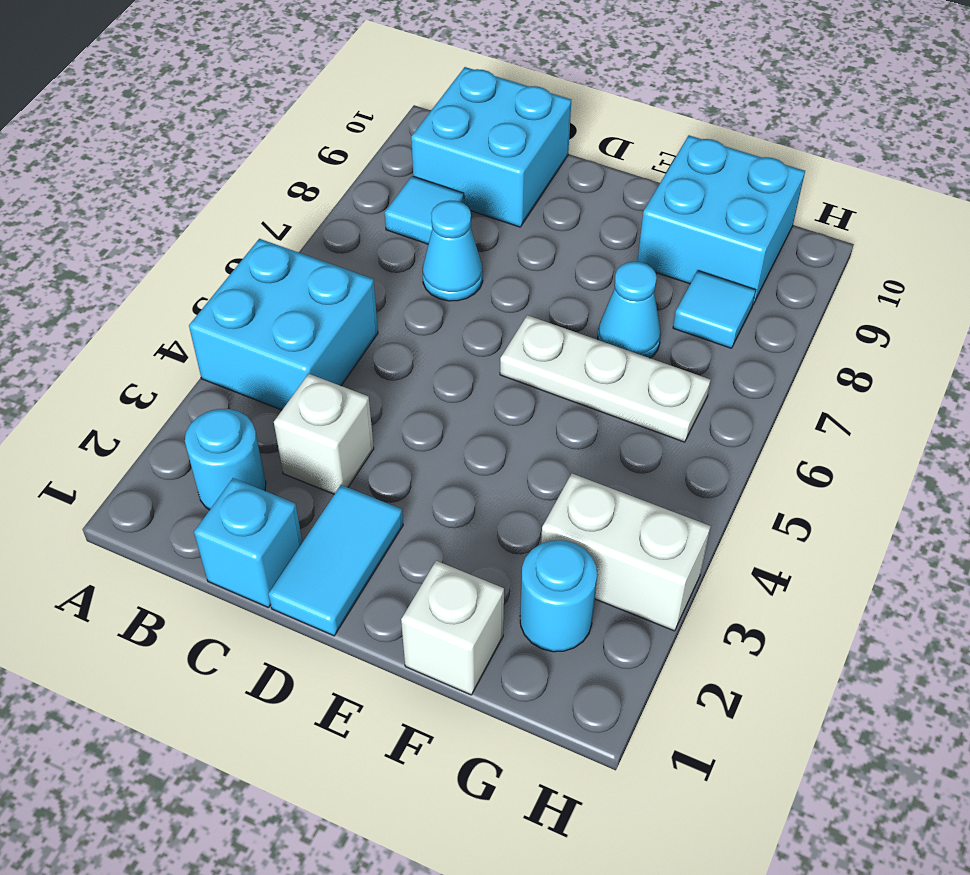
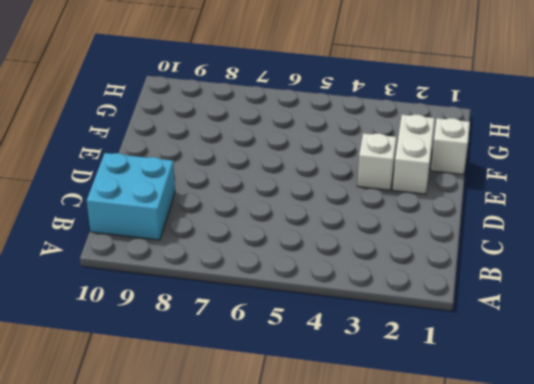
white 1x2 brick [393,114,435,194] -> white 1x2 brick moved to [541,474,711,631]
white 1x1 brick [357,133,397,190] -> white 1x1 brick moved to [274,374,374,494]
none -> cyan 2x2 brick [189,239,378,410]
none -> cyan 1x1 round brick [185,409,266,510]
none -> cyan 1x1 tile [385,176,464,244]

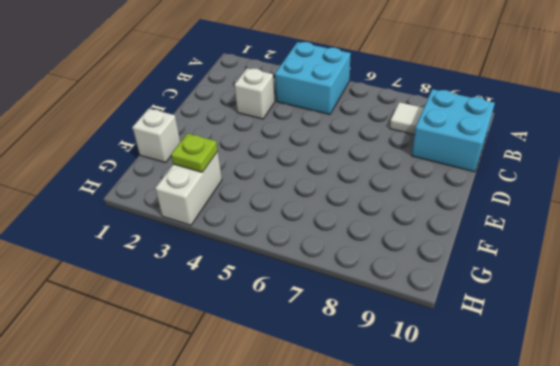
white 1x1 tile [390,102,424,135] -> cyan 1x1 tile [385,176,464,244]
lime 1x1 plate [171,133,218,172] -> none
none -> cyan 1x1 round brick [185,409,266,510]
none -> cyan 1x1 brick [194,478,302,608]
none -> cyan 1x1 cone [423,201,483,301]

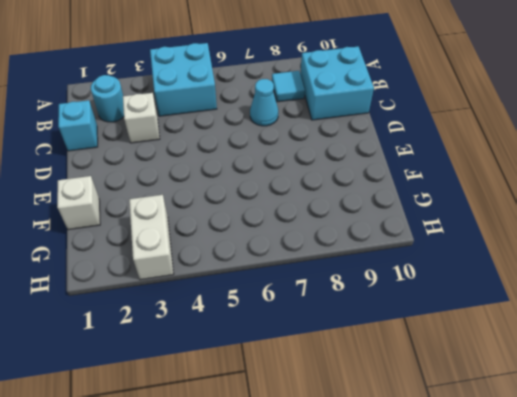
none -> cyan 1x2 tile [268,485,403,636]
none -> white 1x3 plate [500,315,711,442]
none -> cyan 1x1 cone [598,262,661,358]

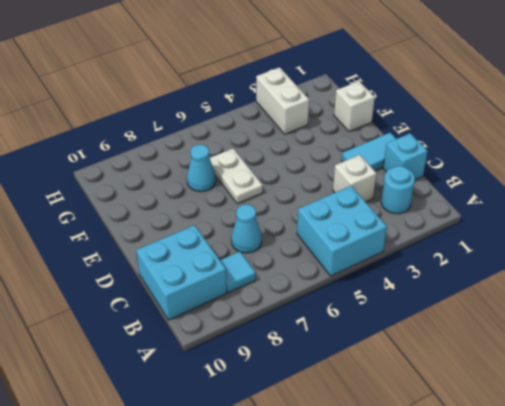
white 1x2 plate [210,149,263,204] -> white 1x3 plate [500,315,711,442]
none -> cyan 2x2 brick [638,135,805,304]
none -> cyan 1x1 round brick [520,540,597,652]
none -> cyan 1x1 tile [673,271,756,348]

